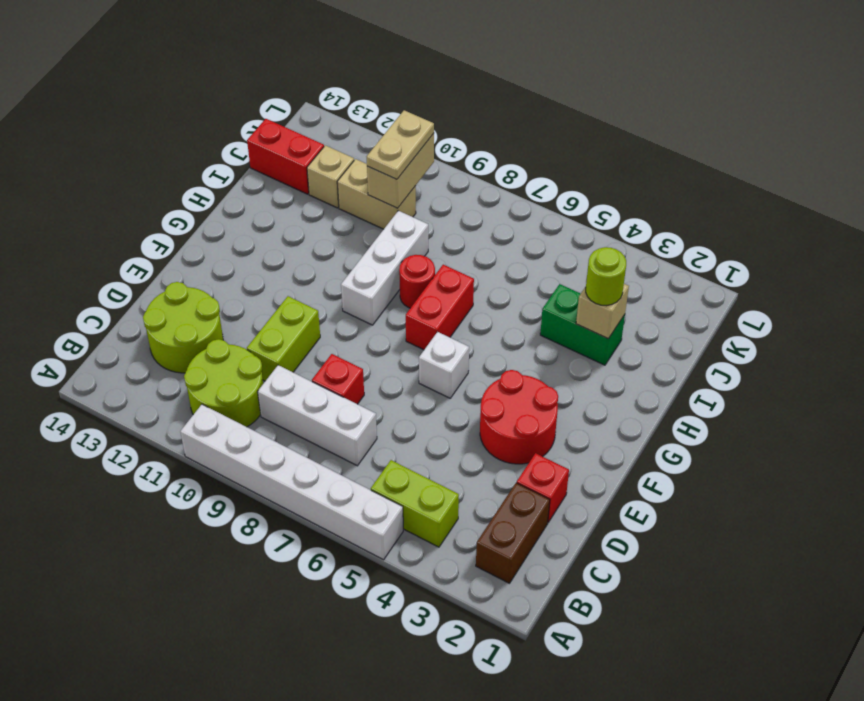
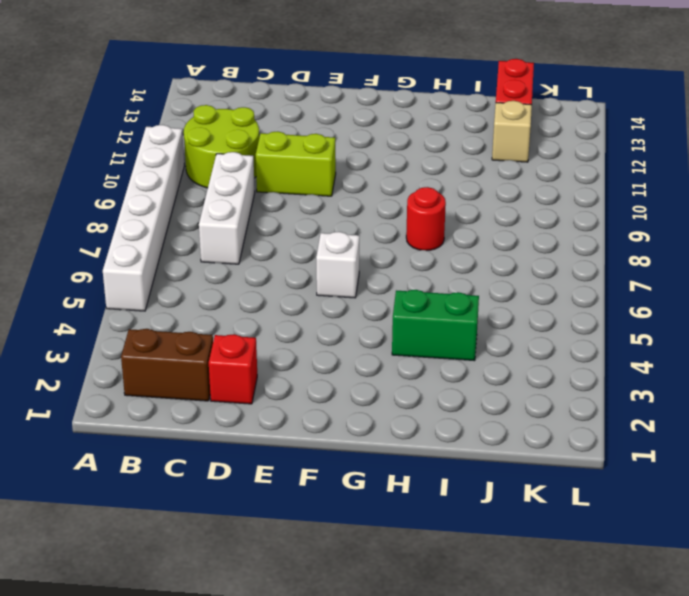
green 1x2 brick [392,290,479,361] -> green 1x2 brick turned to [540,284,625,365]
none -> lime 1x2 brick [371,460,459,547]
none -> lime 2x2 round brick [143,282,223,373]
none -> red 1x1 brick [312,354,364,404]

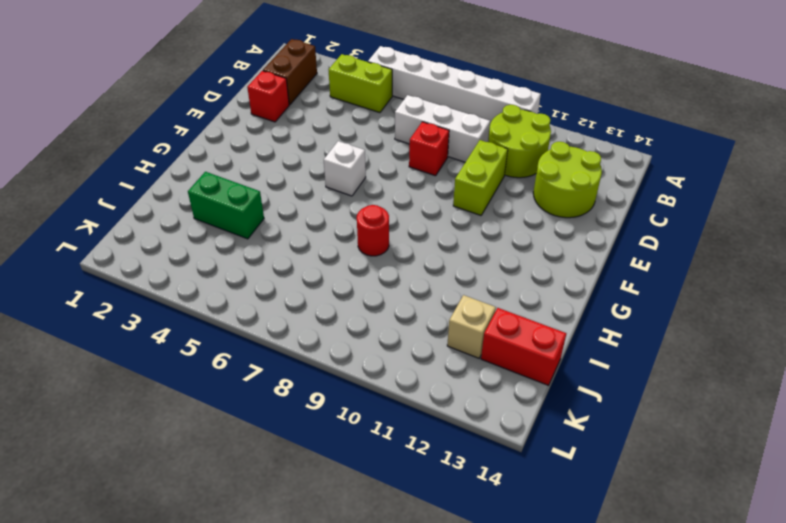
none -> red 2x2 round brick [480,370,558,464]
none -> red 1x2 brick [406,265,474,350]
none -> white 1x3 brick [341,211,428,325]

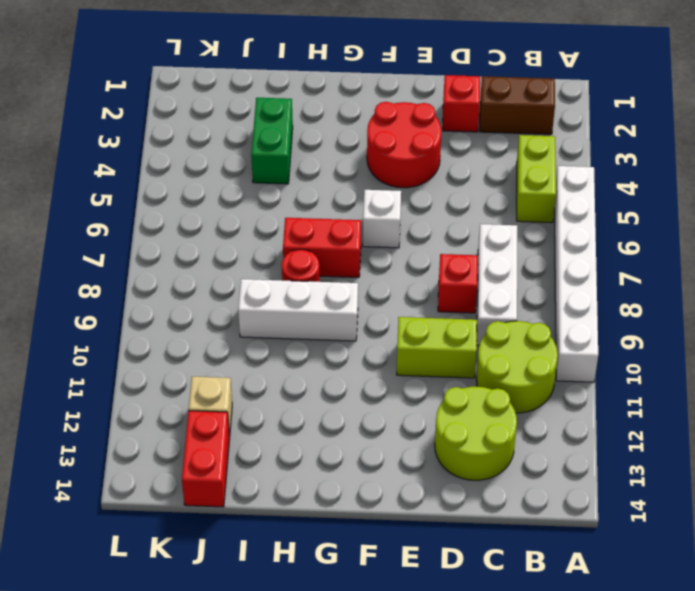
none -> tan 1x2 brick [337,159,416,229]
none -> tan 1x1 brick [576,284,629,339]
none -> tan 1x2 brick [367,134,434,208]

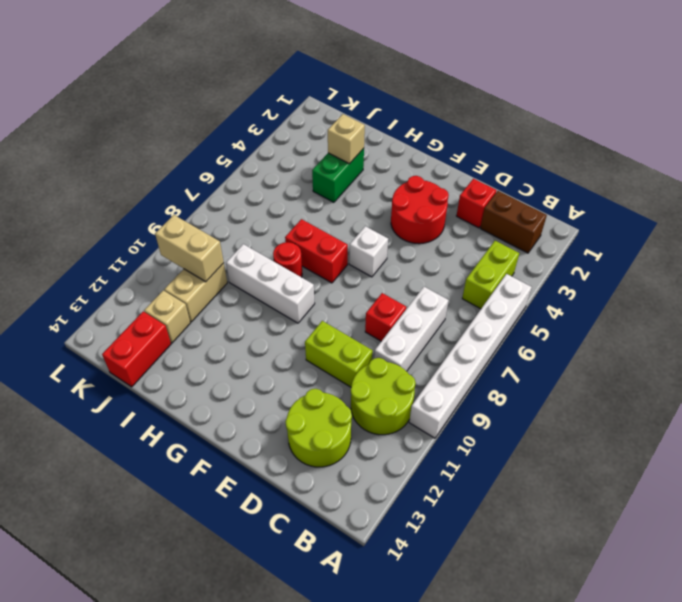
none -> lime 1x1 round brick [586,247,626,306]
none -> tan 1x2 plate [367,110,434,179]

